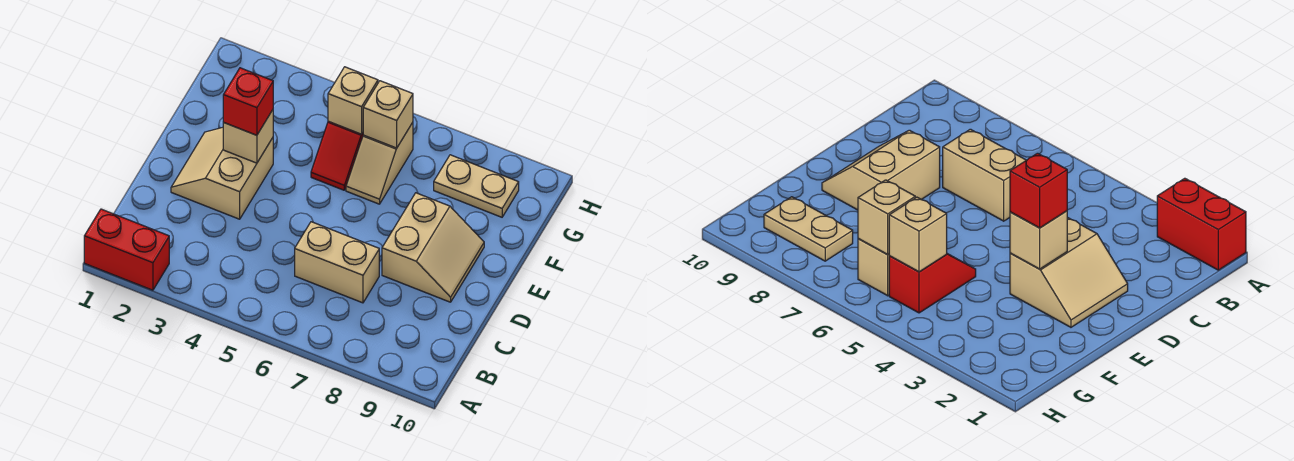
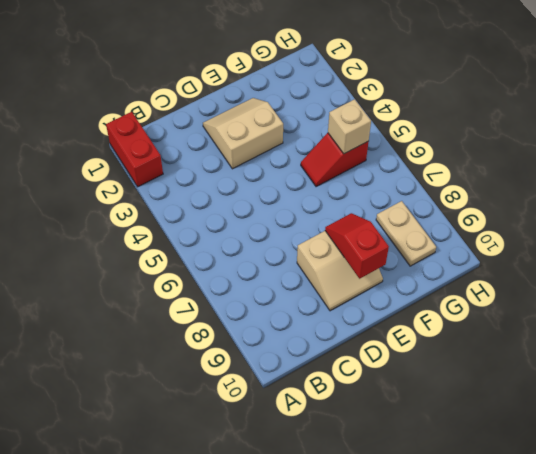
red 1x2 slope [325,213,389,279] -> none
none -> tan 1x2 brick [295,222,379,303]
none -> tan 1x2 slope [346,122,413,204]

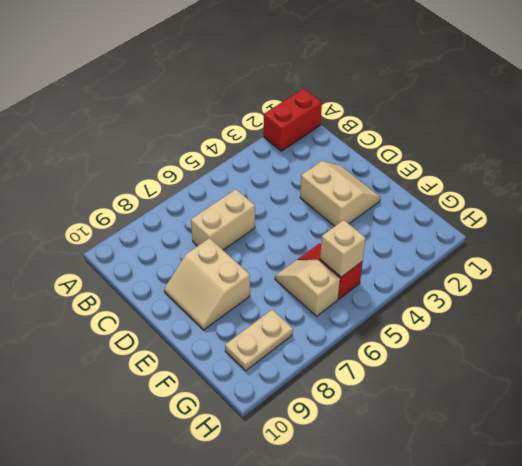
none -> tan 1x1 brick [223,110,273,163]
none -> tan 1x1 brick [363,81,413,148]

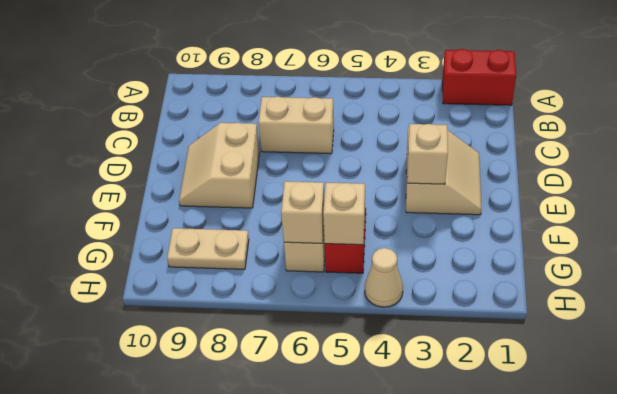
tan 1x1 cone [365,248,403,307] -> none
none -> red 1x1 brick [223,68,273,135]

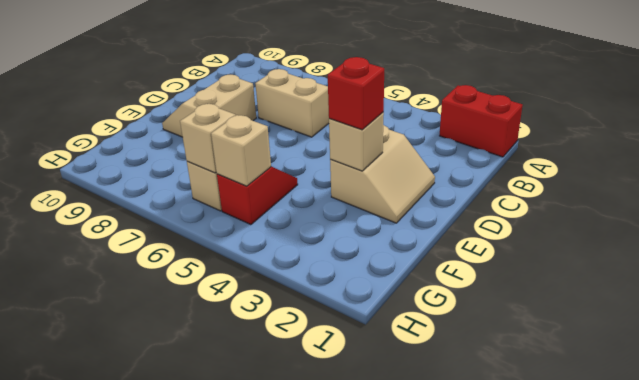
none -> tan 1x2 plate [434,155,519,217]

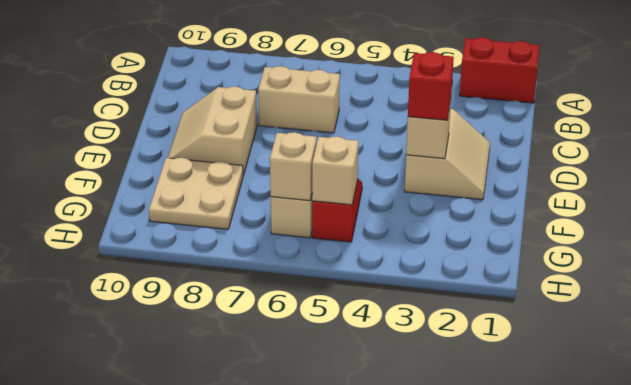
tan 2x2 plate [149,158,243,229] -> tan 1x2 plate [434,155,519,217]

